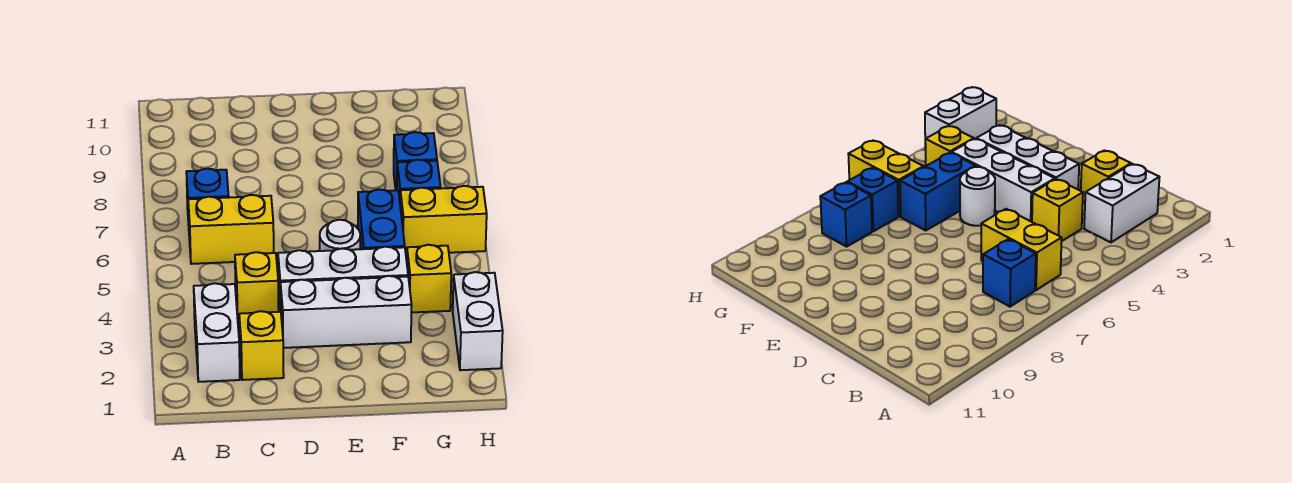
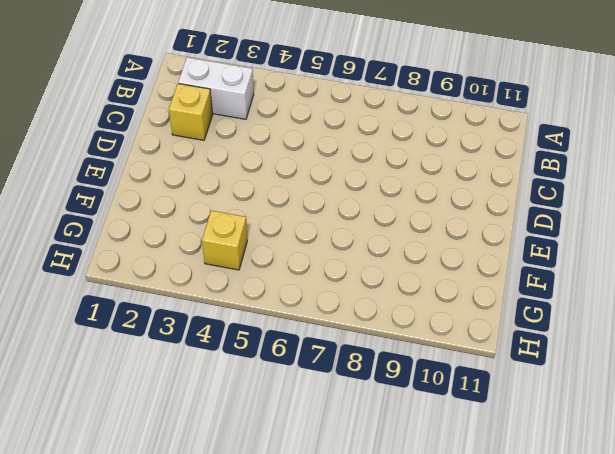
none -> yellow 1x2 brick [188,195,274,264]
none -> blue 1x1 brick [186,169,229,226]
none -> yellow 1x1 brick [235,252,279,320]

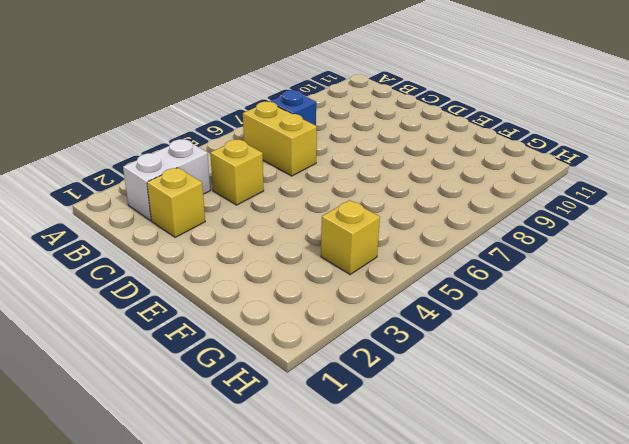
none -> white 1x3 brick [280,276,412,348]
none -> white 1x3 brick [278,247,408,312]
none -> white 1x1 round brick [320,220,360,251]

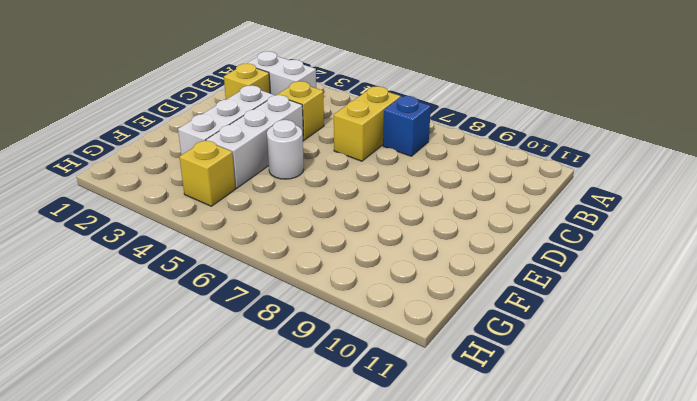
none -> blue 1x2 brick [358,189,405,249]
none -> yellow 1x2 brick [400,186,487,255]
none -> blue 1x1 brick [397,160,441,200]

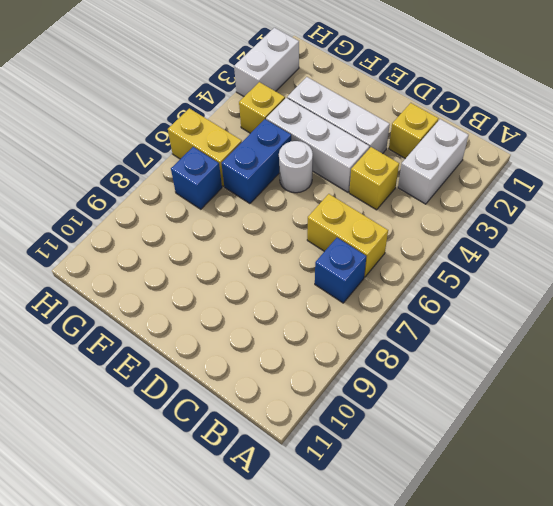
none -> blue 1x1 brick [394,132,437,190]

